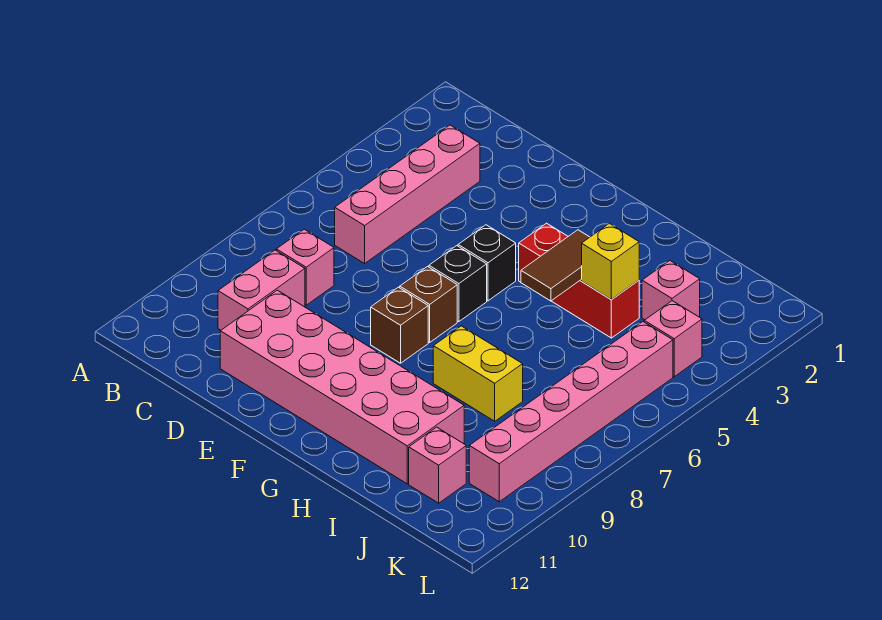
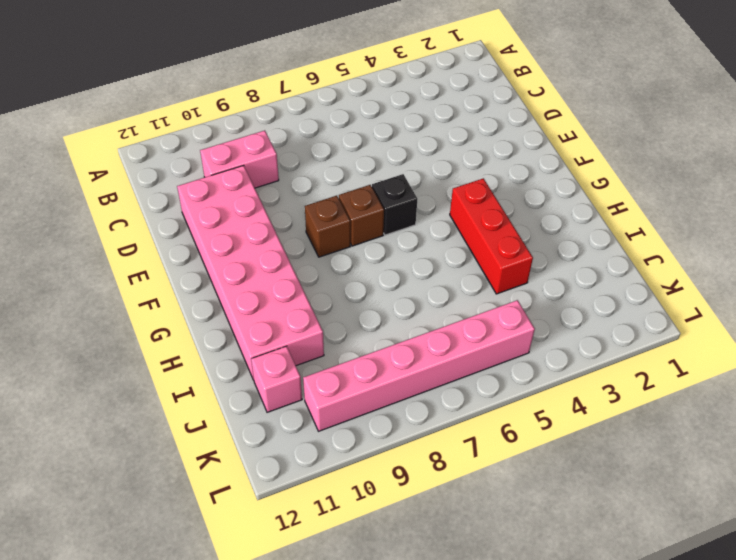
none -> pink 1x4 brick [335,125,480,263]
none -> pink 1x1 brick [276,229,334,305]
none -> black 1x1 brick [458,225,516,301]

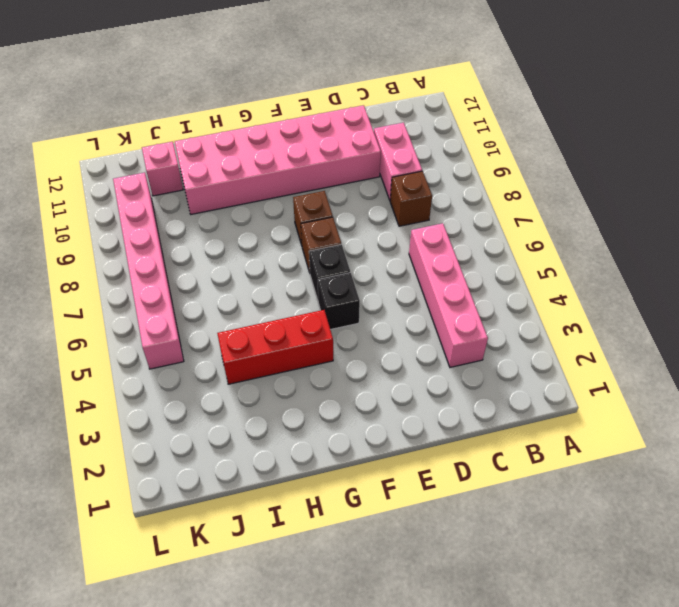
brown 1x1 brick [390,171,432,226] -> pink 1x1 brick [276,229,334,305]
none -> yellow 1x2 brick [433,326,523,421]
none -> pink 1x1 brick [642,261,700,320]
none -> pink 1x1 brick [644,301,702,377]

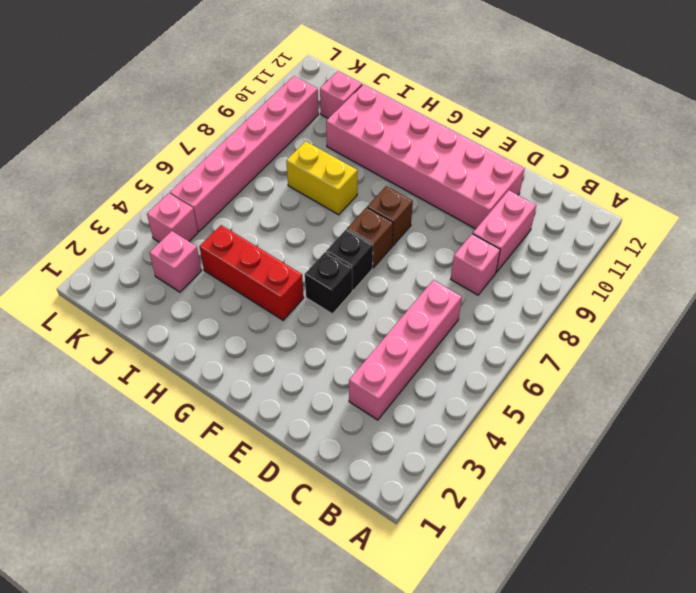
none -> brown 1x2 tile [521,230,590,301]
none -> yellow 1x1 brick [582,223,639,299]

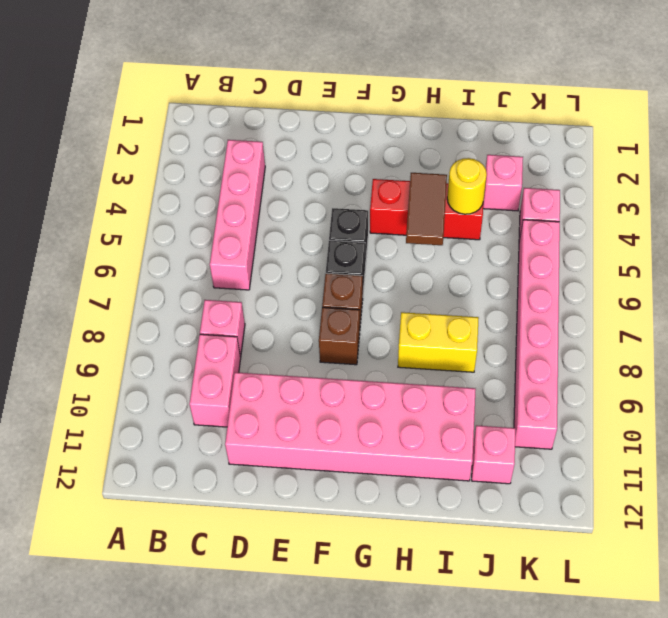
yellow 1x1 round brick [447,158,487,214] -> yellow 1x1 brick [582,223,639,299]

